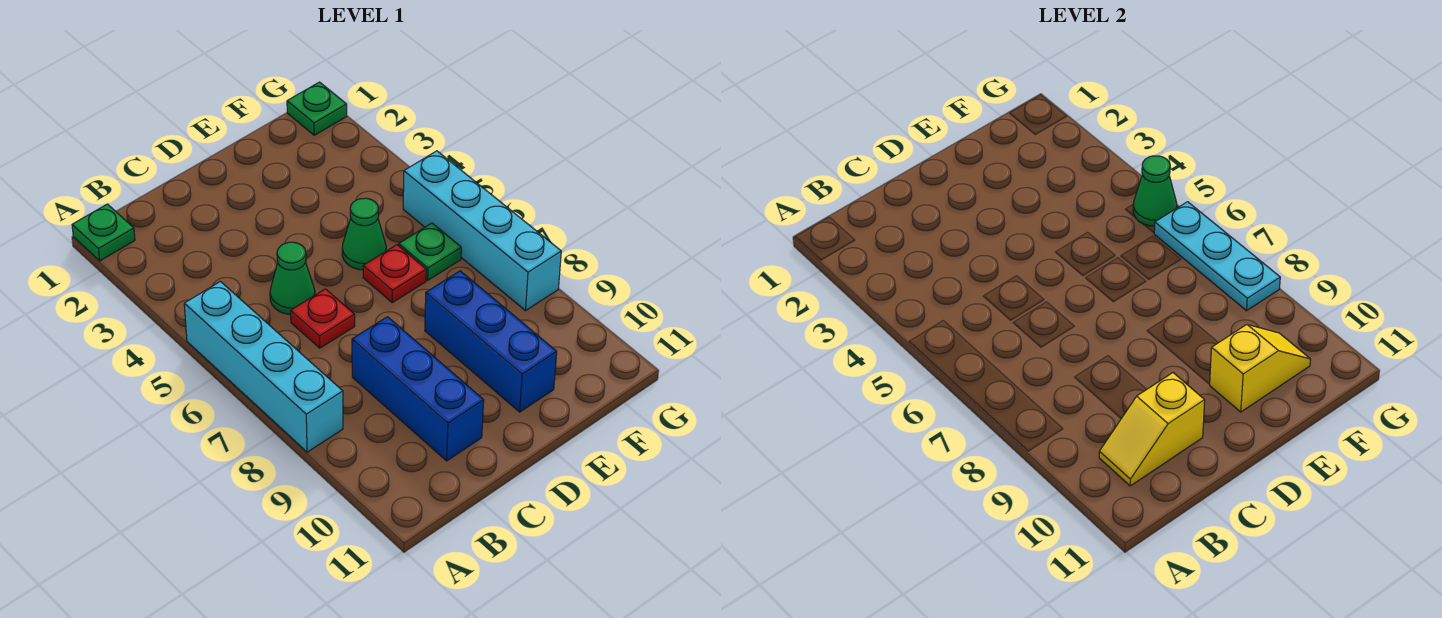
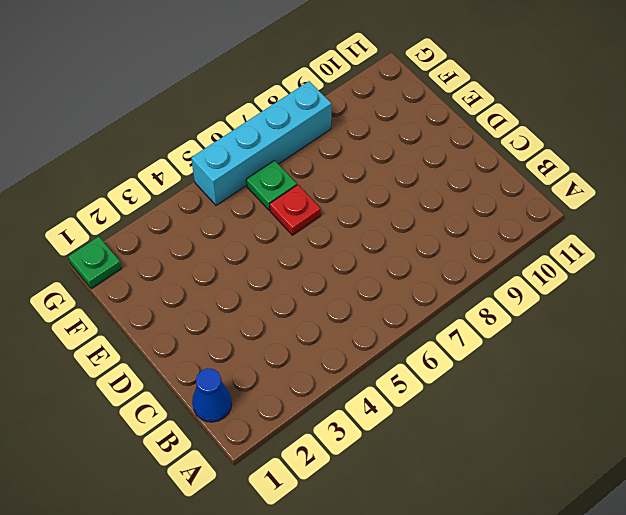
blue 1x1 cone [192,368,232,422] -> none
none -> green 1x1 plate [72,204,135,261]
none -> cyan 1x4 brick [184,282,343,452]
none -> green 1x1 cone [270,242,315,314]

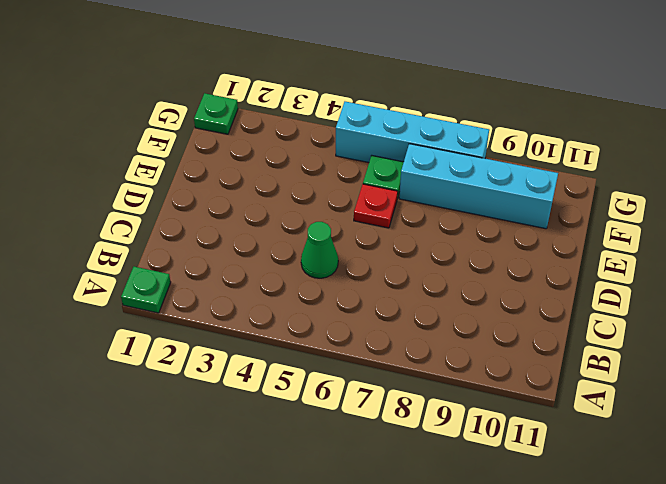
cyan 1x4 brick [399,144,558,229] -> cyan 1x4 brick moved to [184,282,343,452]
none -> red 1x1 plate [291,289,355,348]
none -> blue 1x3 brick [352,317,484,461]
none -> green 1x1 cone [342,198,386,270]

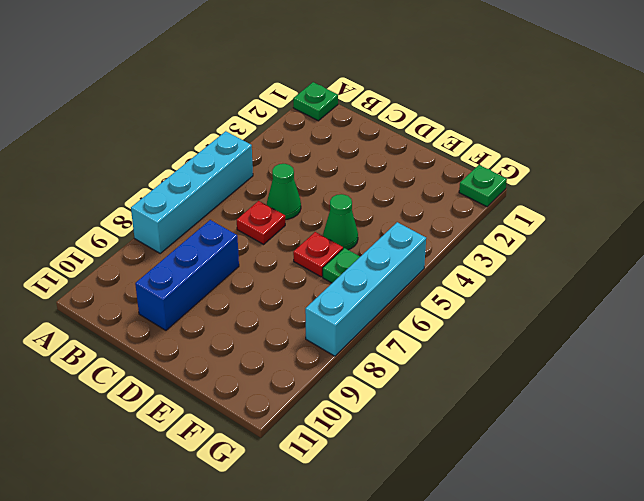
none -> blue 1x3 brick [425,271,557,412]
none -> yellow 1x2 slope [1099,373,1205,486]
none -> yellow 1x2 slope [1209,325,1311,412]

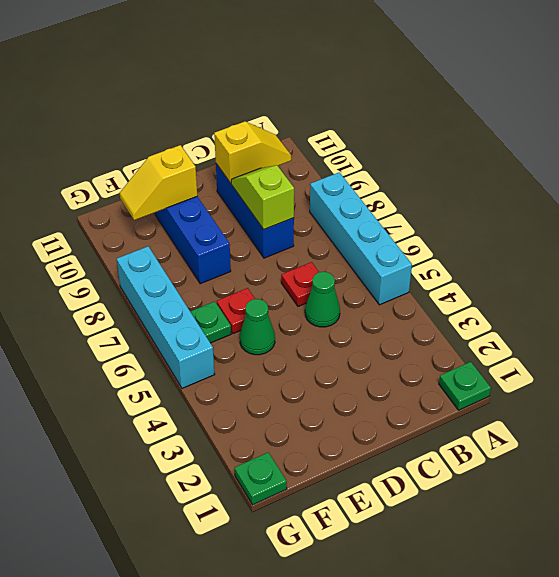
lime 1x2 slope [231,165,294,229] -> none
none -> green 1x1 cone [1133,156,1177,226]
none -> cyan 1x3 plate [1154,202,1280,311]

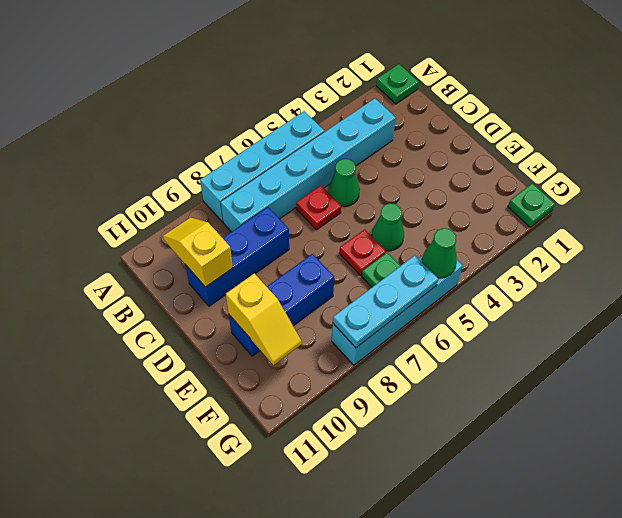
cyan 1x6 brick [221,99,396,232] -> none

